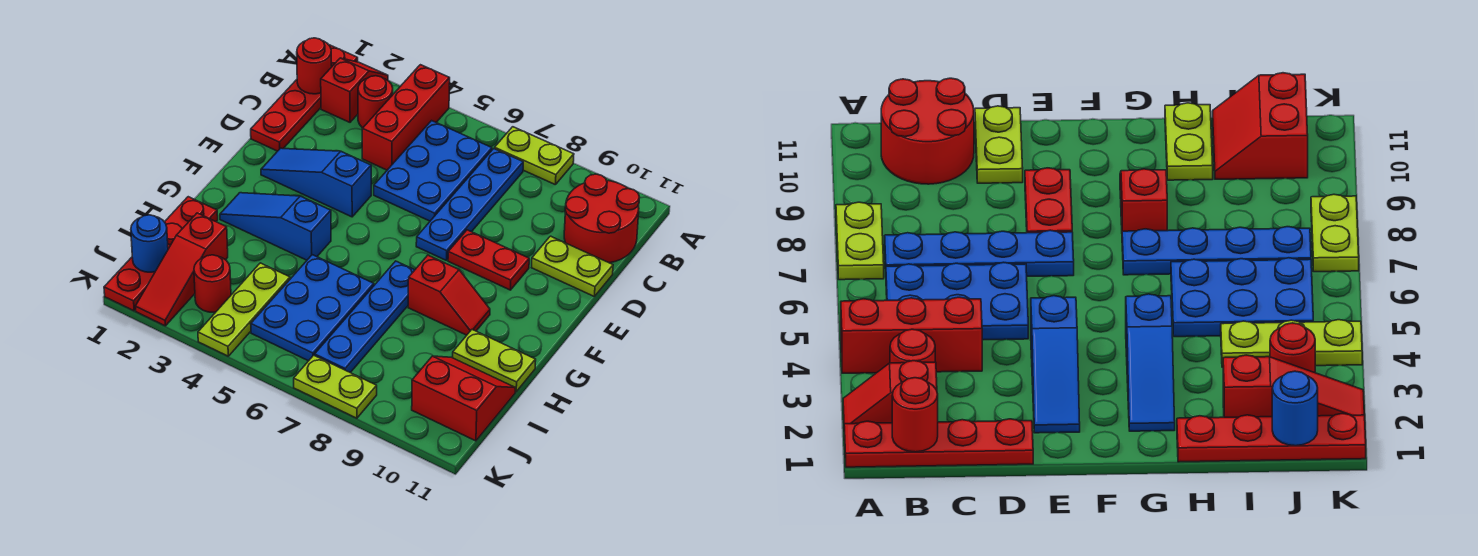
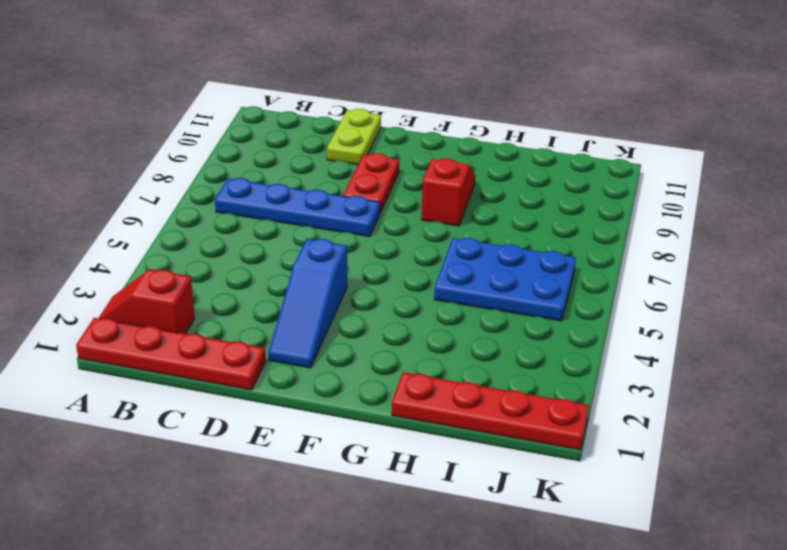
none -> red 1x3 brick [362,65,450,170]
none -> lime 1x2 plate [495,127,574,185]
none -> red 1x1 round brick [358,76,393,128]

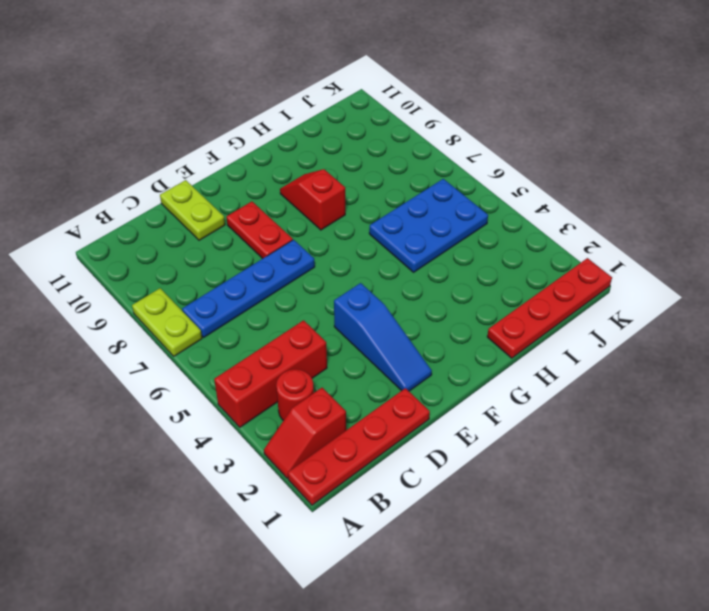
none -> blue 2x3 plate [374,121,492,221]
none -> red 2x2 round brick [564,174,639,263]
none -> blue 1x3 slope [220,193,331,260]

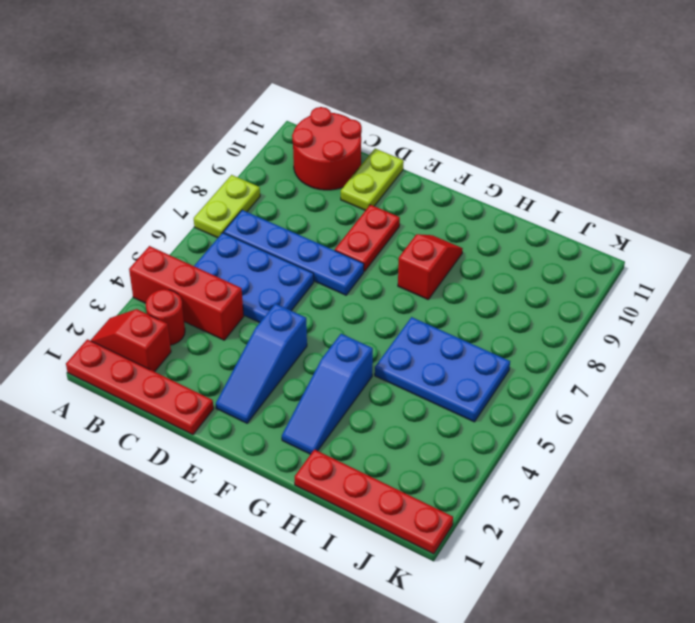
none -> blue 1x4 plate [315,261,414,373]
none -> lime 1x2 plate [453,330,536,392]
none -> red 1x3 slope [135,213,228,326]

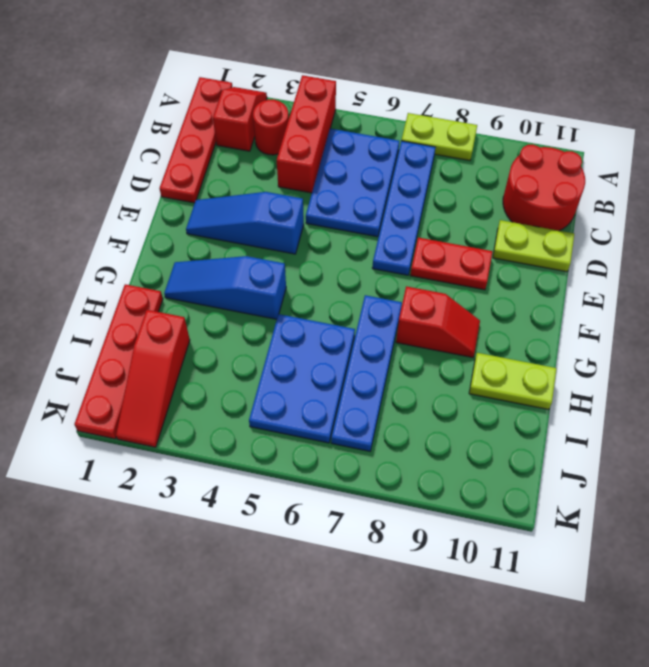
none -> lime 1x3 plate [198,263,290,356]
none -> red 2x2 slope [412,356,515,441]
none -> red 1x1 round brick [194,255,231,312]

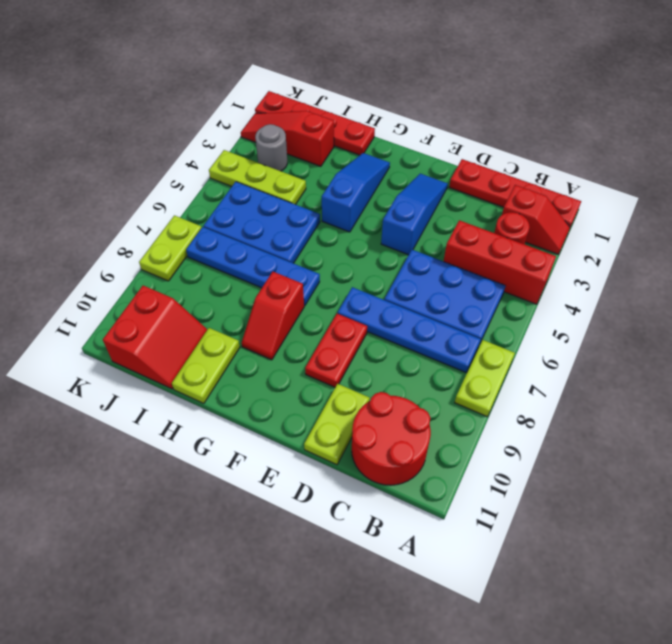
grey 1x1 round brick [255,124,287,171] -> red 1x1 round brick [194,255,231,312]
none -> red 1x1 round brick [297,38,332,94]
none -> blue 1x1 round brick [131,215,168,272]

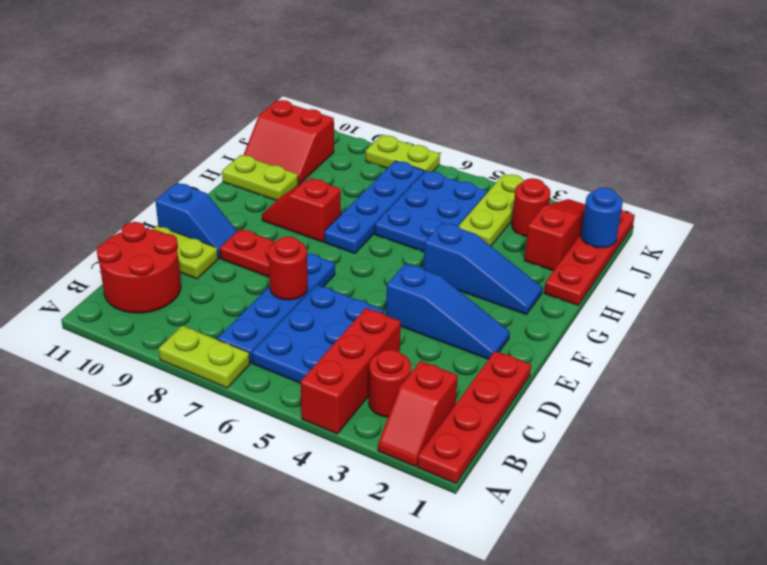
red 1x1 round brick [268,237,308,300] -> red 1x1 round brick moved to [297,38,332,94]
blue 1x2 slope [155,183,237,258] -> none

